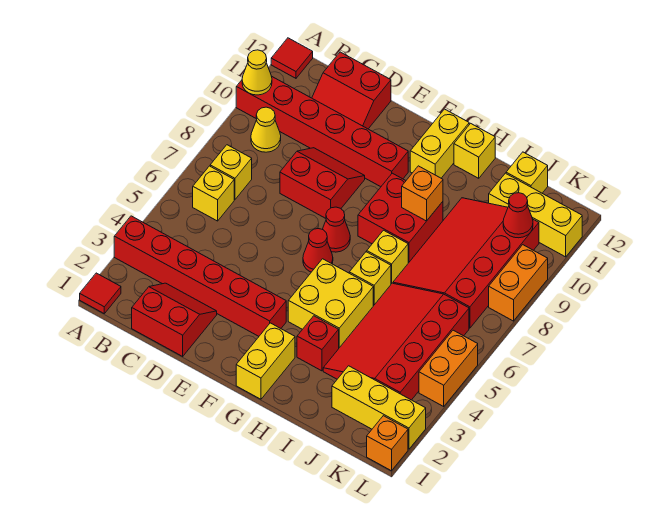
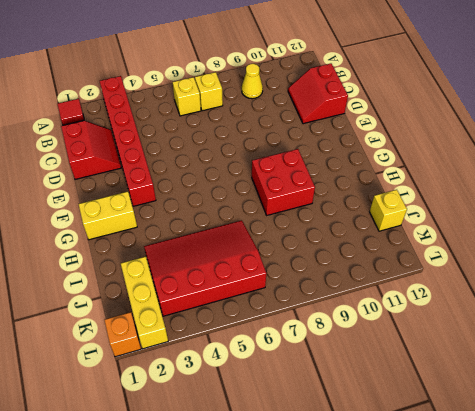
none -> red 1x6 brick [236,77,408,187]
none -> red 1x1 tile [271,38,313,78]
none -> red 2x2 slope [280,148,365,218]
none -> red 1x1 cone [303,229,333,272]

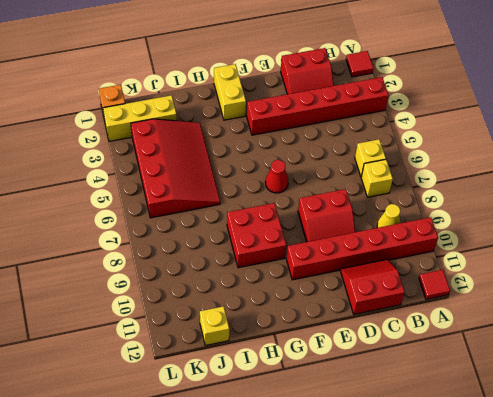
none -> red 1x1 cone [322,207,350,252]
none -> yellow 2x2 brick [288,259,373,348]
none -> yellow 1x2 brick [410,109,469,178]
none -> red 1x1 brick [297,316,339,371]

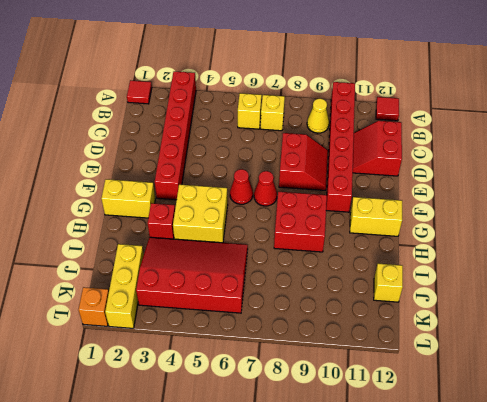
none -> red 2x2 slope [132,283,217,356]
none -> yellow 1x1 brick [349,252,391,306]
none -> yellow 1x1 brick [367,230,408,284]
none -> yellow 1x1 brick [454,123,495,178]

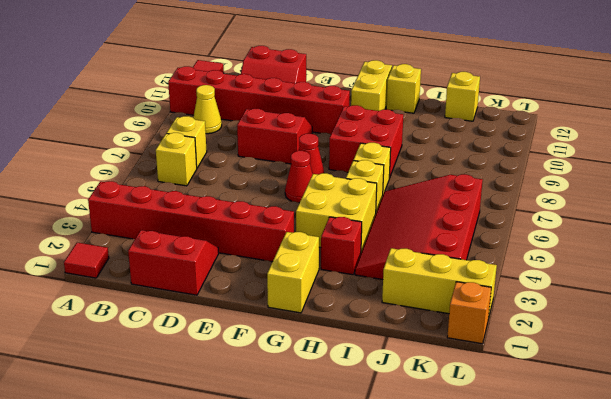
none -> red 3x4 slope [393,198,539,328]
none -> yellow 1x3 brick [489,173,582,257]
none -> orange 1x2 brick [419,330,478,406]
none -> orange 1x2 brick [489,245,548,321]

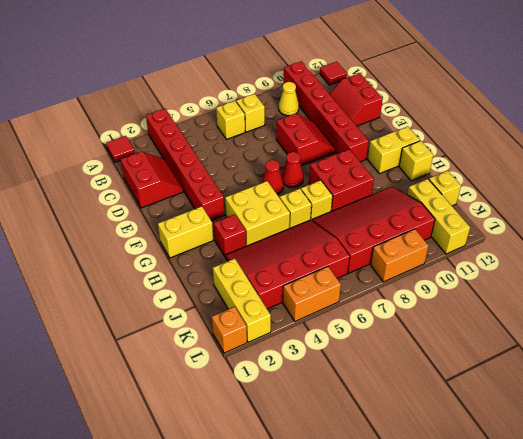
none -> yellow 1x1 cone [242,50,272,95]
none -> orange 1x1 brick [402,166,443,221]
none -> red 1x1 cone [503,193,533,238]

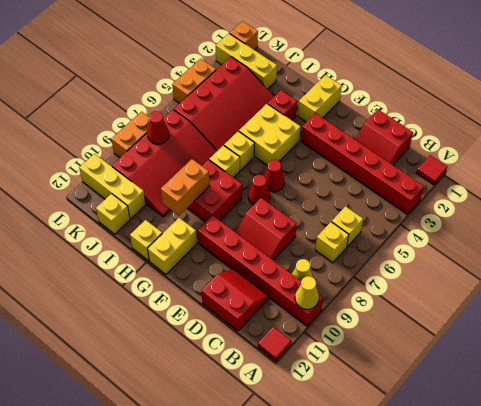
orange 1x2 brick [161,159,210,216] -> orange 1x1 brick [402,166,443,221]
red 1x1 cone [147,111,169,144] -> red 1x1 cone moved to [503,193,533,238]

